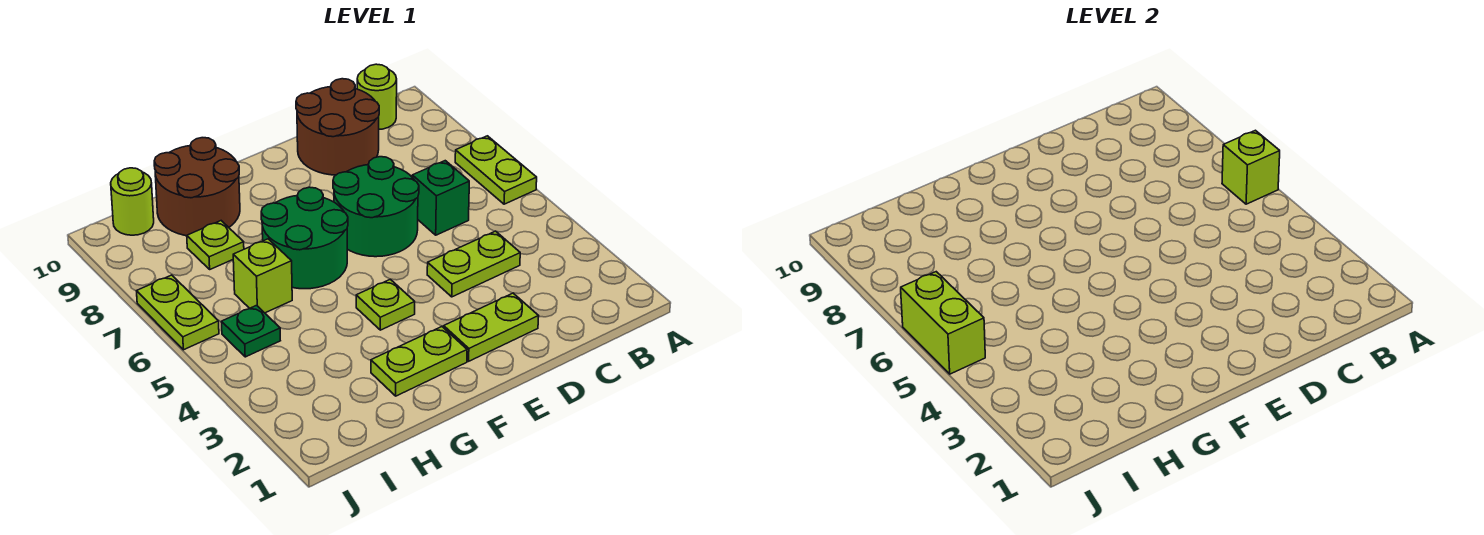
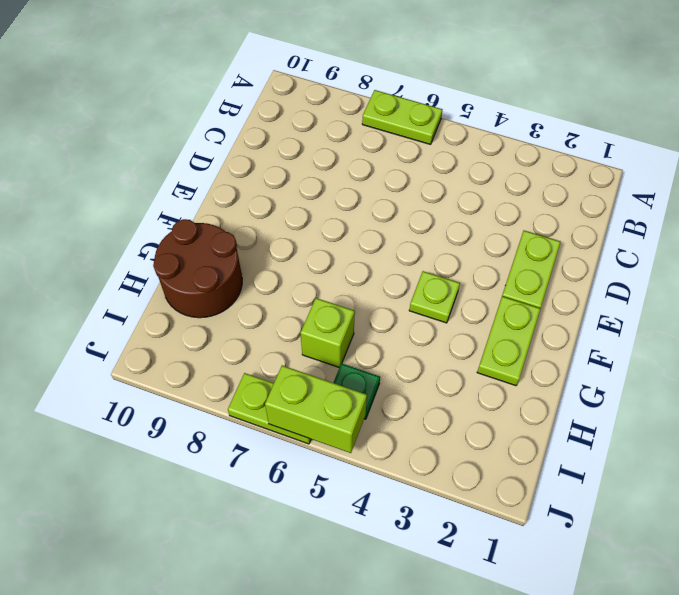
none -> lime 1x1 round brick [357,64,397,129]
none -> lime 1x2 plate [427,231,520,297]
none -> green 1x1 brick [412,161,469,235]

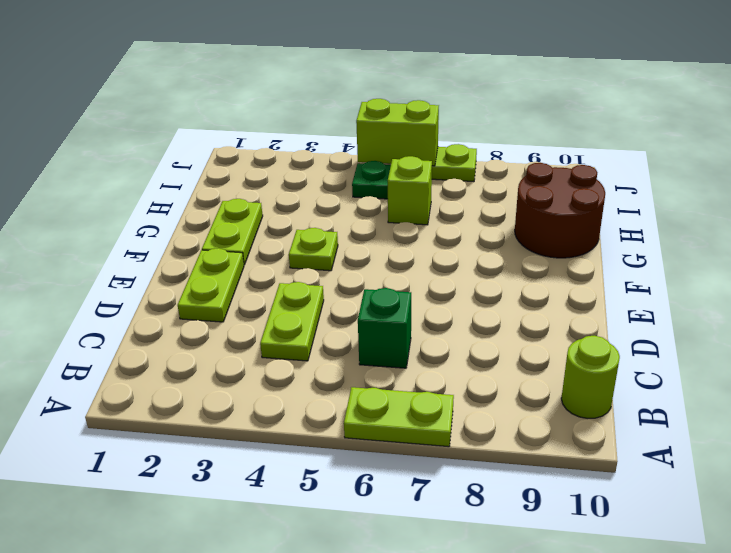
none -> brown 2x2 round brick [296,79,379,175]
none -> green 2x2 round brick [333,157,419,257]
none -> green 2x2 round brick [261,187,348,289]

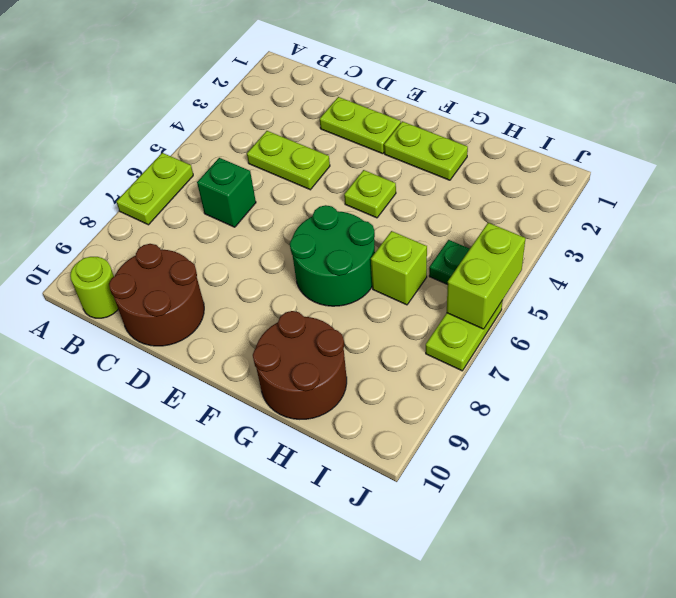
none -> green 2x2 round brick [333,157,419,257]
none -> lime 1x1 plate [187,221,244,269]
none -> lime 1x1 round brick [111,168,154,235]

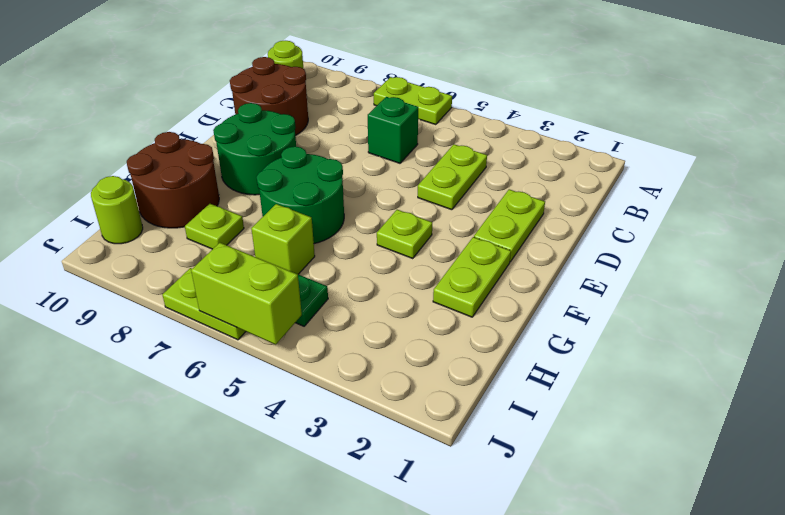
green 2x2 round brick [213,103,296,195] -> green 2x2 round brick moved to [333,157,419,257]
none -> lime 1x1 brick [1222,130,1280,204]

